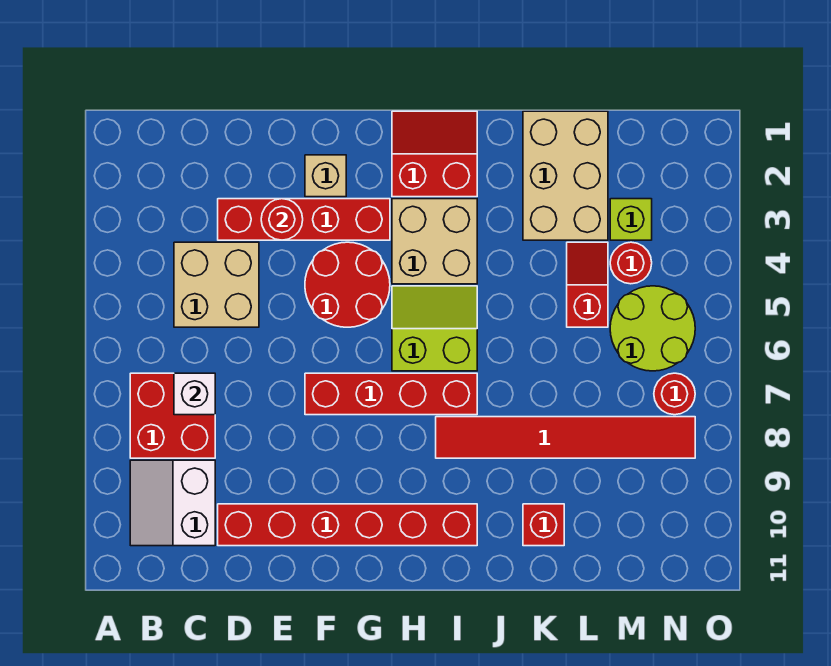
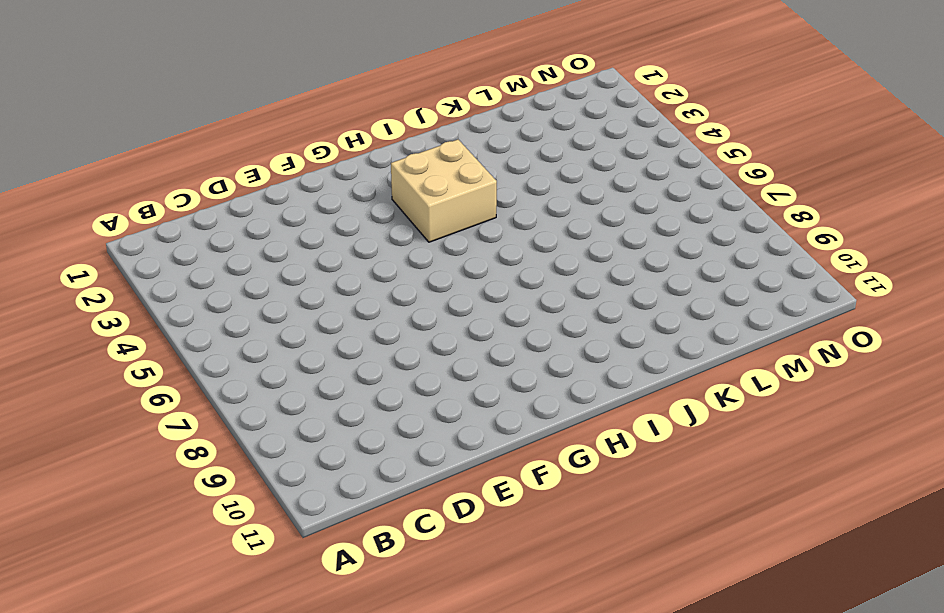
none -> red 2x2 brick [130,373,215,458]
none -> white 2x2 slope [130,460,215,546]
none -> tan 2x2 brick [174,242,259,327]

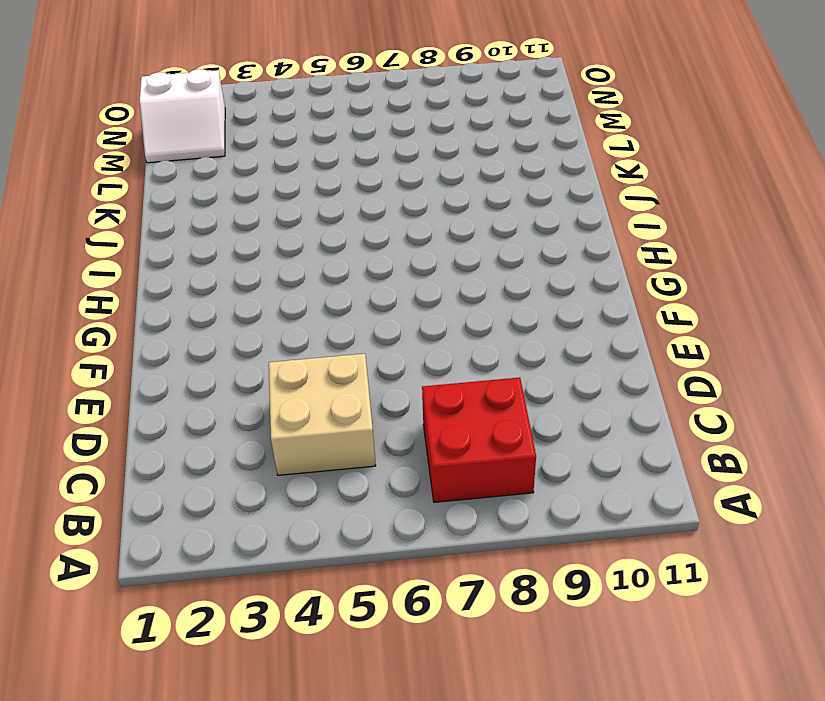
white 2x2 slope [140,69,225,163] -> white 2x2 slope moved to [130,460,215,546]
none -> red 1x4 brick [218,199,390,240]
none -> red 1x6 brick [218,504,477,546]
none -> tan 1x1 brick [305,155,346,197]

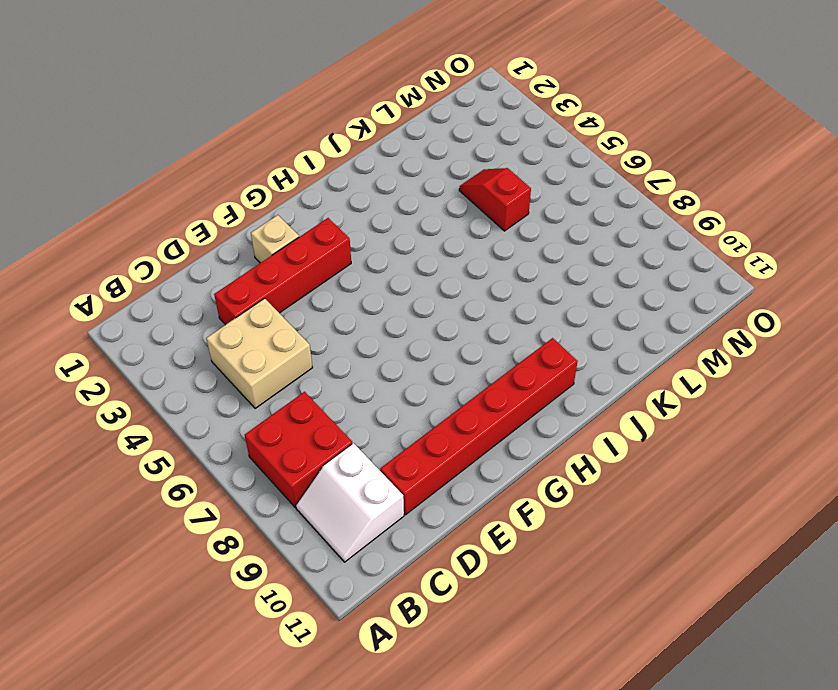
none -> red 2x2 round brick [305,242,390,327]
none -> red 1x4 brick [305,373,477,415]
none -> red 2x2 slope [392,111,477,197]

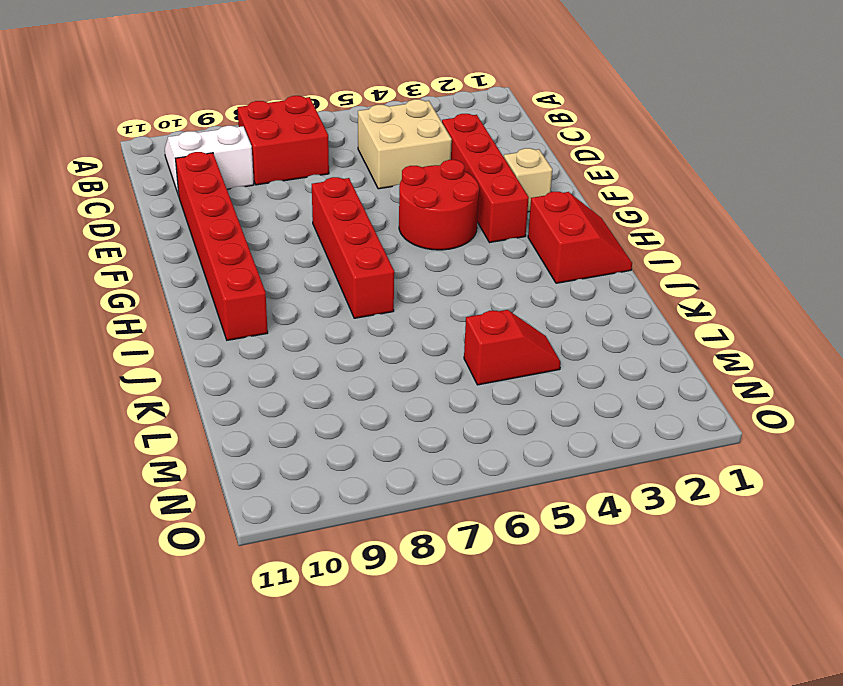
none -> tan 2x2 brick [392,199,477,284]
none -> lime 2x2 slope [392,286,477,371]
none -> red 1x6 tile [436,417,695,458]

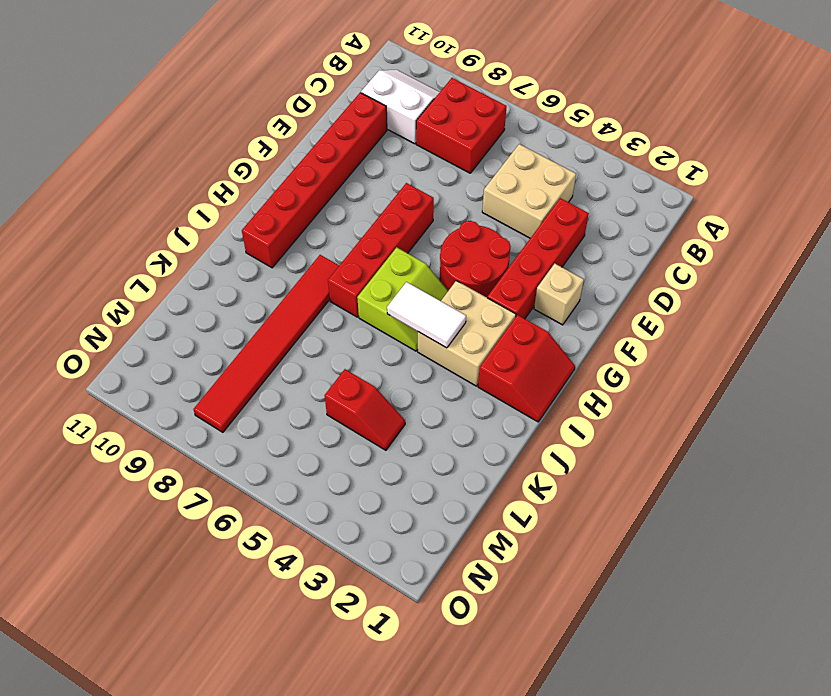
white 1x2 tile [387,282,466,348] -> none
none -> tan 2x3 brick [523,111,608,240]
none -> red 1x1 brick [523,504,564,546]
none -> lime 1x1 brick [610,199,652,240]

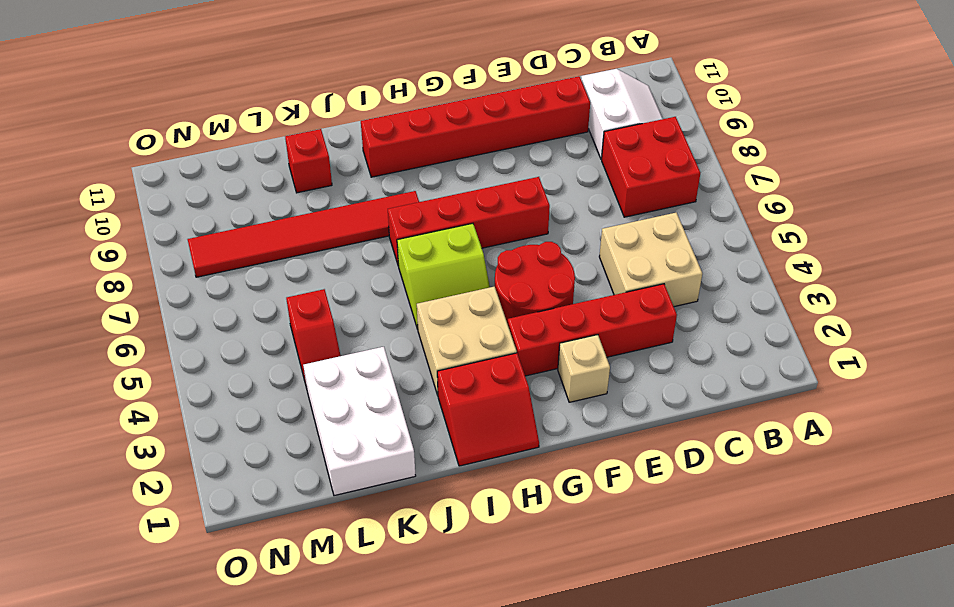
white 2x3 brick [303,347,416,496] -> tan 2x3 brick [523,111,608,240]
none -> lime 1x1 brick [610,199,652,240]
none -> red 1x1 round brick [610,242,652,284]
none -> lime 2x2 round brick [610,286,695,371]

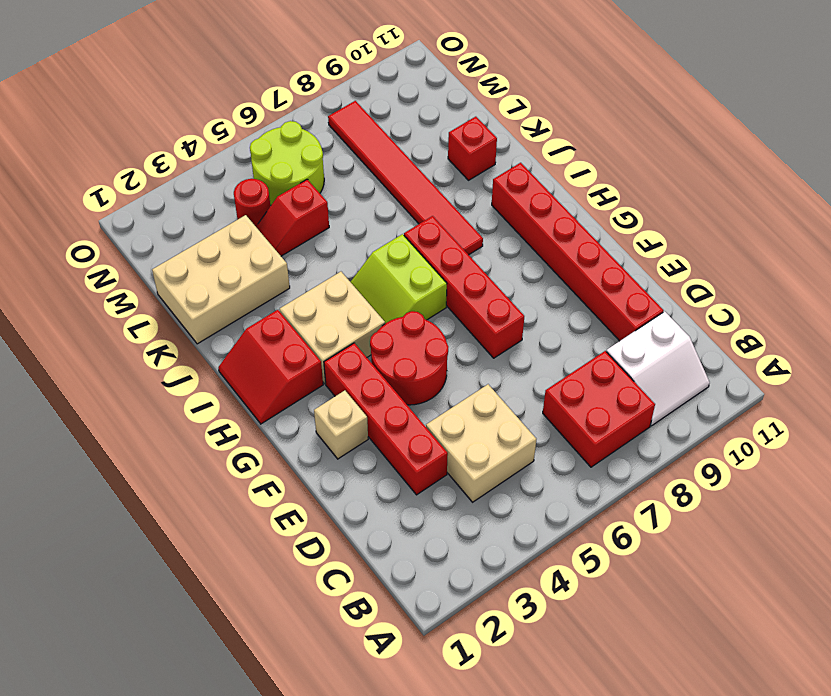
none -> lime 1x1 brick [610,199,652,240]
none -> red 1x1 round brick [654,373,695,415]
none -> white 1x1 brick [174,373,215,415]

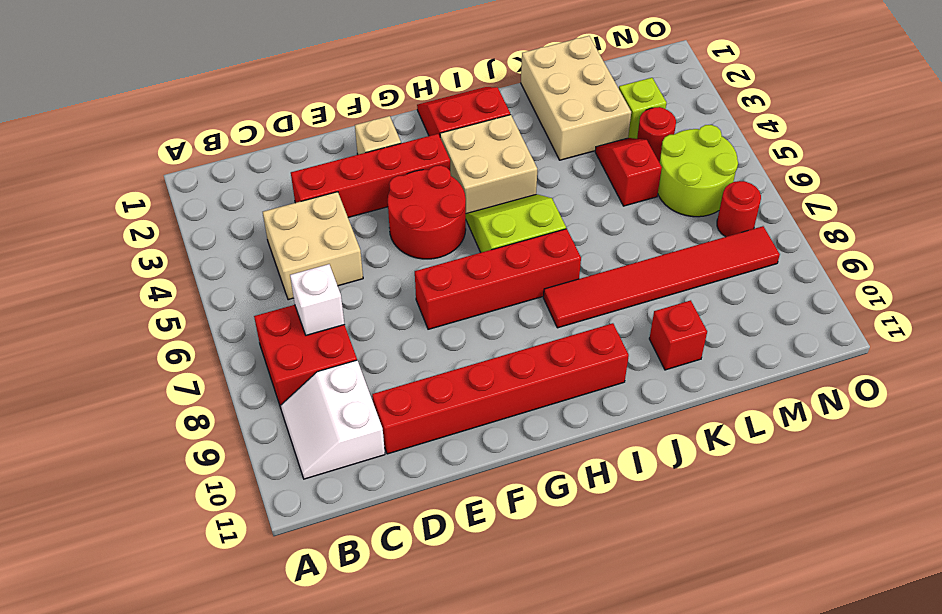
none -> red 1x1 round brick [261,199,303,240]

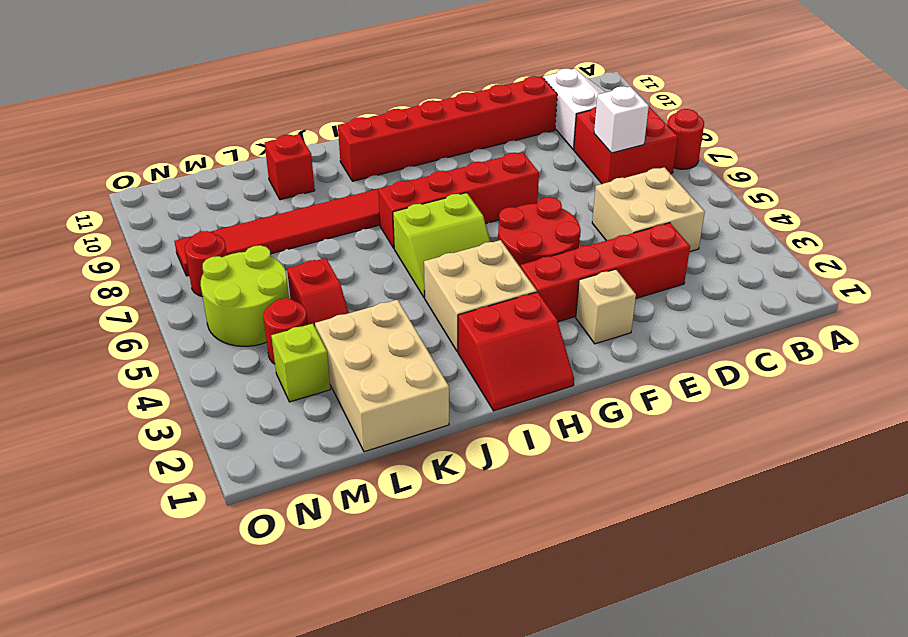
red 1x1 round brick [667,109,704,169] -> red 1x1 round brick moved to [261,199,303,240]

